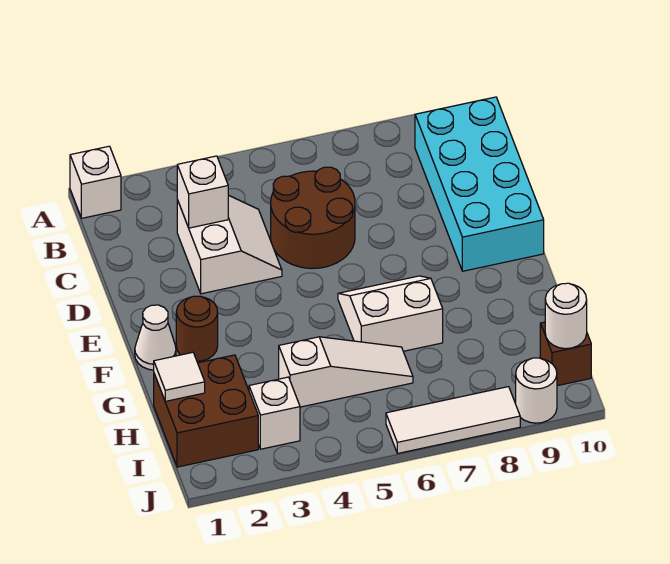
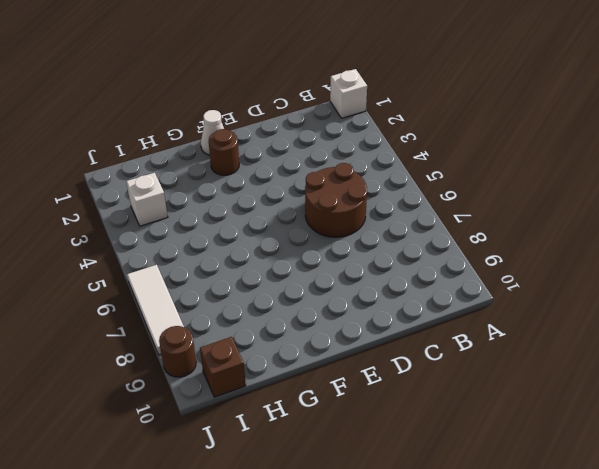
brown 1x1 round brick [159,326,196,377] -> white 1x1 round brick [516,358,557,423]
none -> cyan 2x4 brick [415,97,544,271]
none -> white 2x2 slope [177,195,282,294]
none -> white 2x2 slope [338,276,443,351]

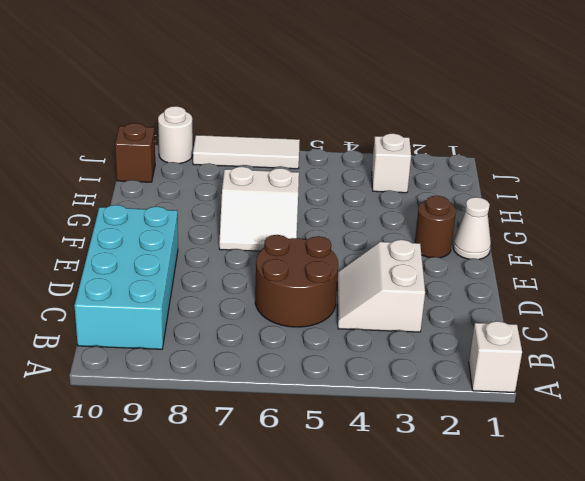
none -> brown 2x2 brick [154,355,258,467]
none -> white 1x3 slope [279,337,413,407]
none -> white 1x1 brick [177,156,228,228]

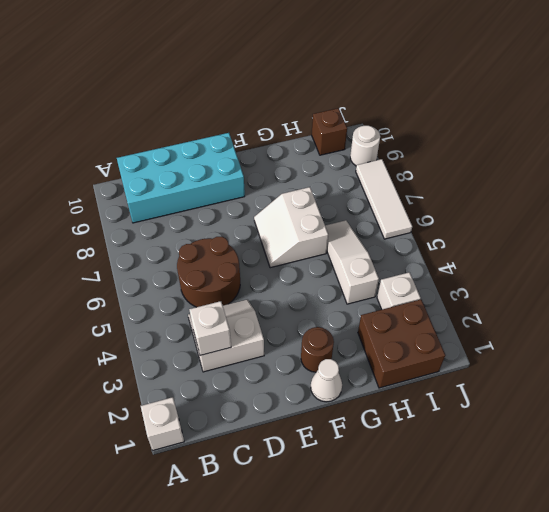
none -> white 1x1 tile [154,352,205,401]
none -> white 1x1 round brick [545,283,587,349]

